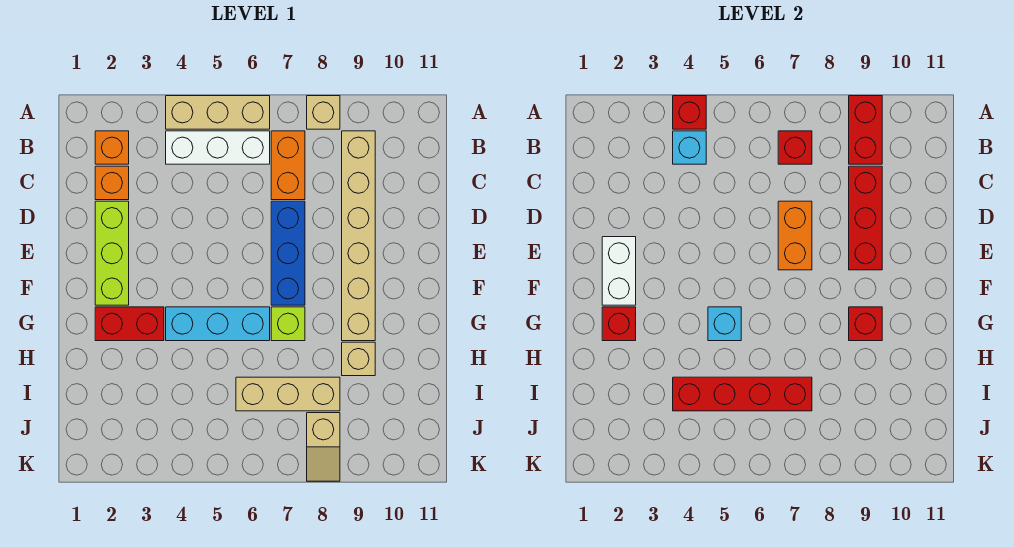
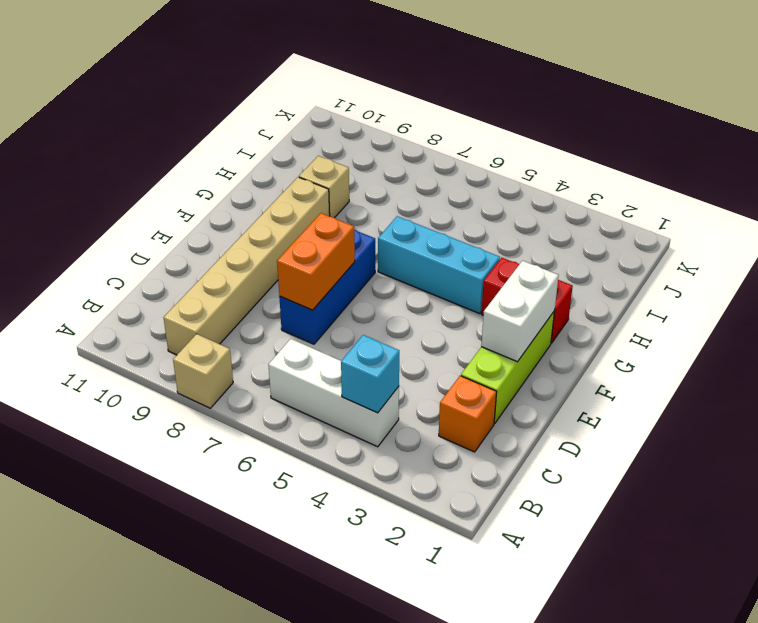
none -> tan 1x3 brick [166,96,270,129]
none -> orange 1x1 brick [95,131,129,164]
none -> orange 1x2 brick [271,131,305,200]

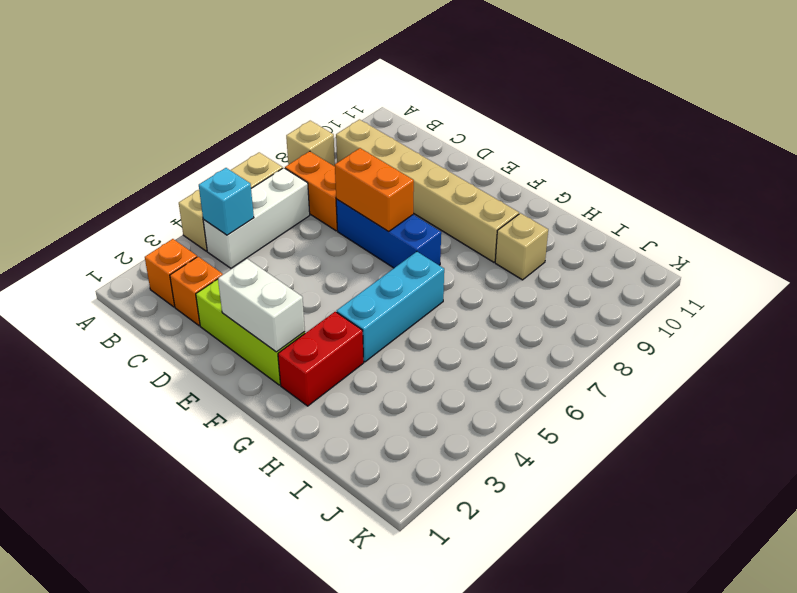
none -> lime 1x1 brick [271,307,305,341]
none -> tan 1x3 brick [236,377,340,411]
none -> tan 1x2 slope [307,413,340,481]

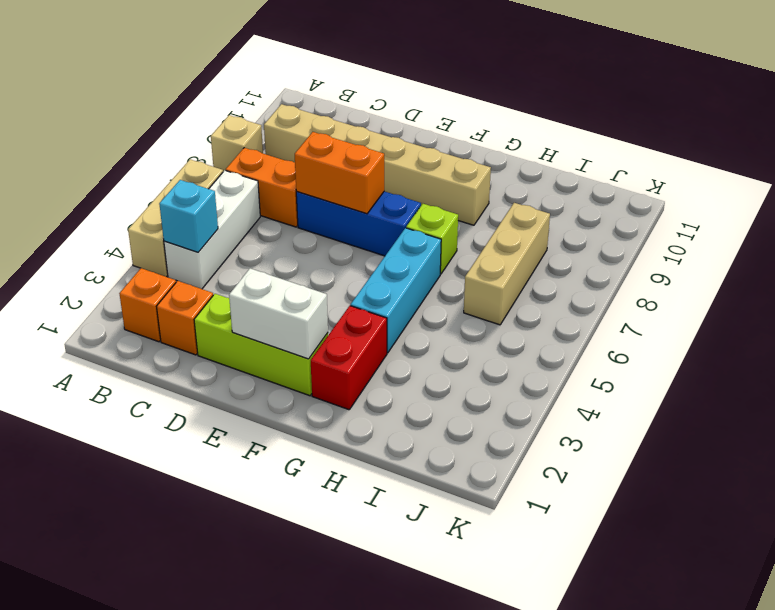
none -> tan 1x1 brick [342,342,375,376]
none -> tan 1x2 slope [307,413,340,481]
none -> red 1x1 brick [673,96,706,129]

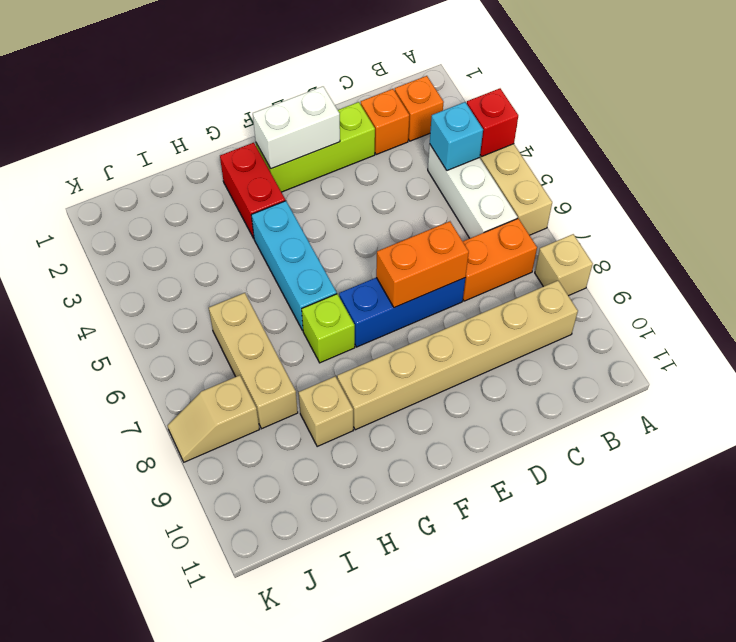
none -> red 1x2 brick [849,96,882,164]
none -> red 1x1 brick [778,131,812,164]
none -> red 1x3 brick [849,166,882,270]

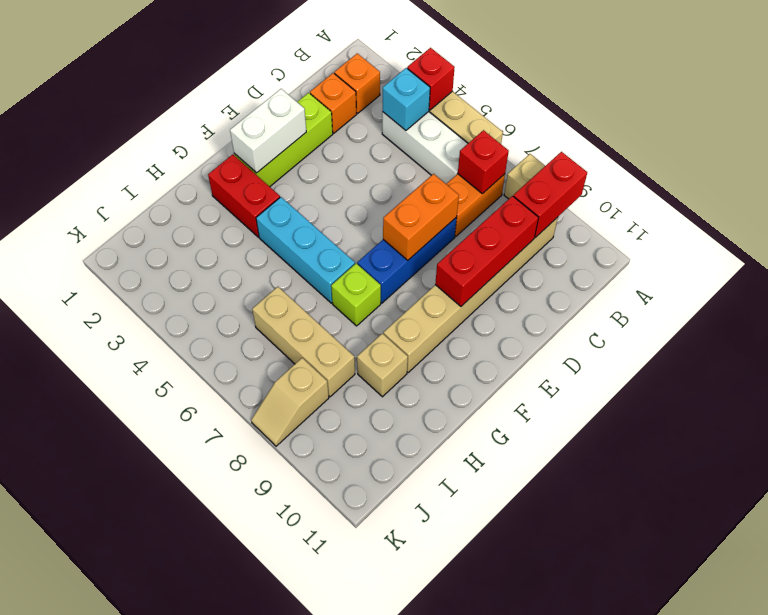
none -> red 1x1 brick [602,307,636,341]
none -> cyan 1x1 brick [708,307,741,341]
none -> red 1x1 brick [849,307,882,341]

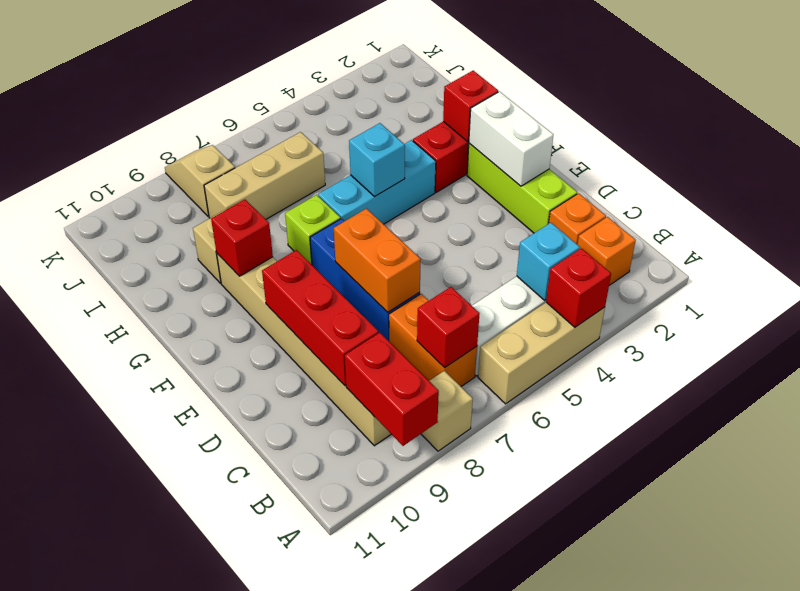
none -> red 1x4 brick [673,377,812,411]

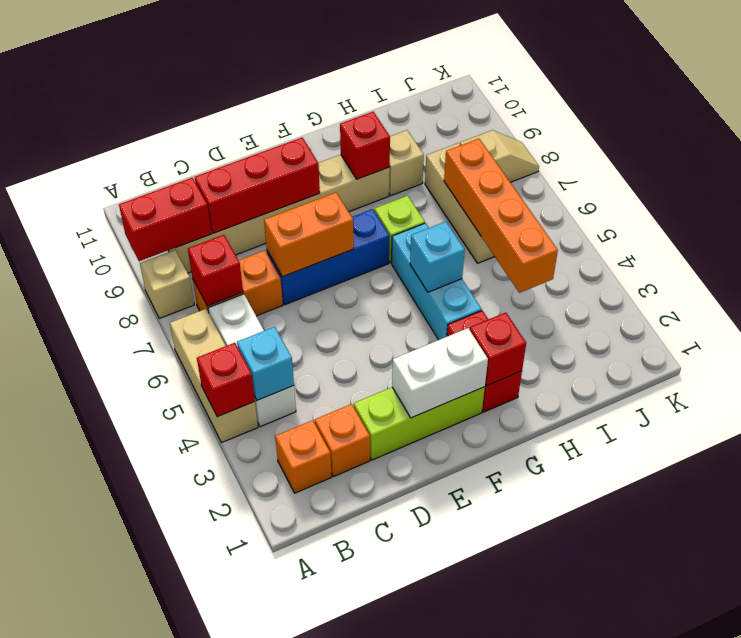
orange 1x4 brick [444,139,558,293] -> red 1x4 brick [673,377,812,411]

